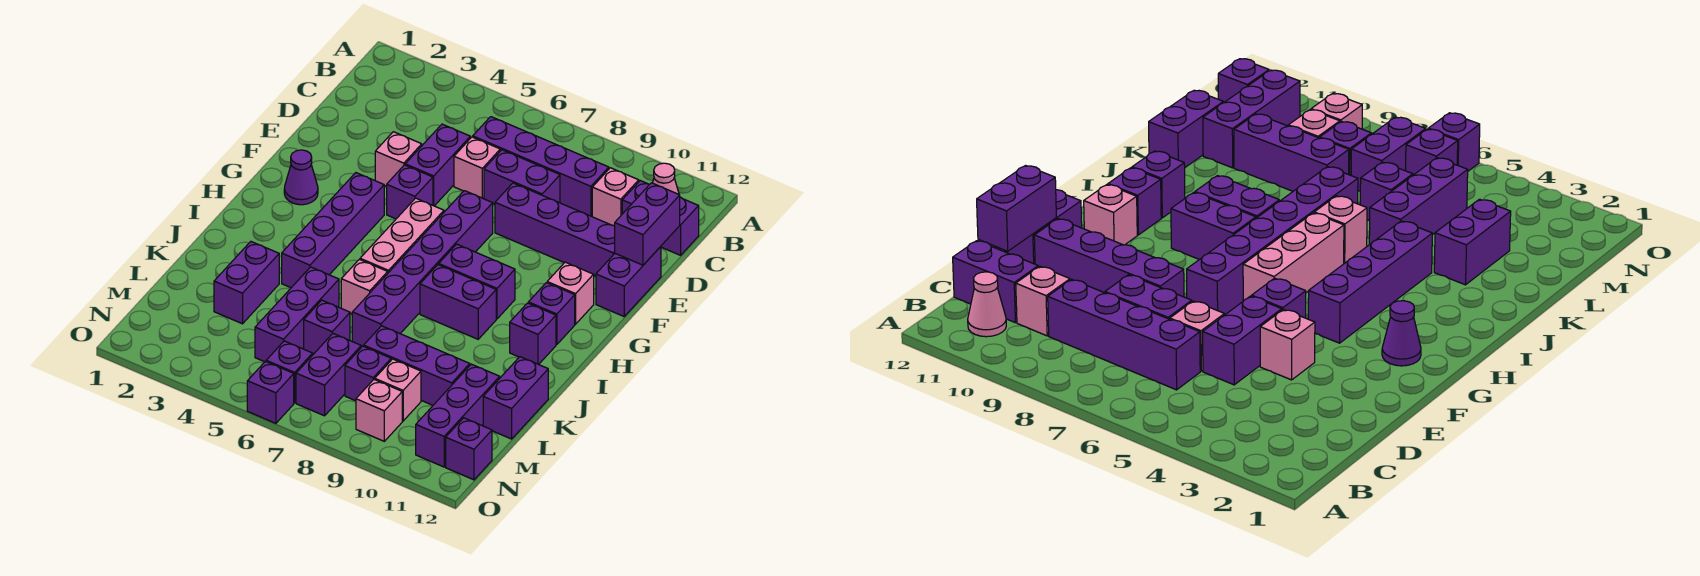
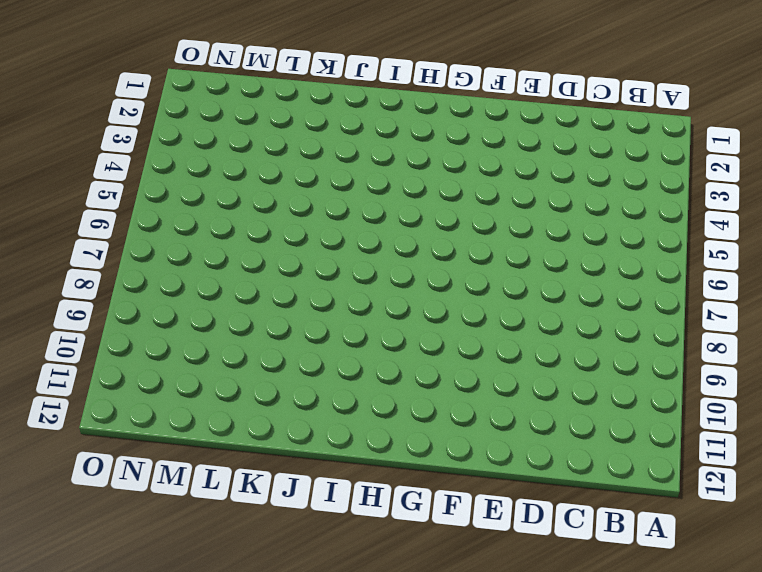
none -> pink 1x1 cone [653,163,679,194]
none -> purple 1x4 brick [473,117,609,217]
none -> pink 1x1 brick [592,168,639,226]
none -> purple 1x2 brick [622,181,699,255]

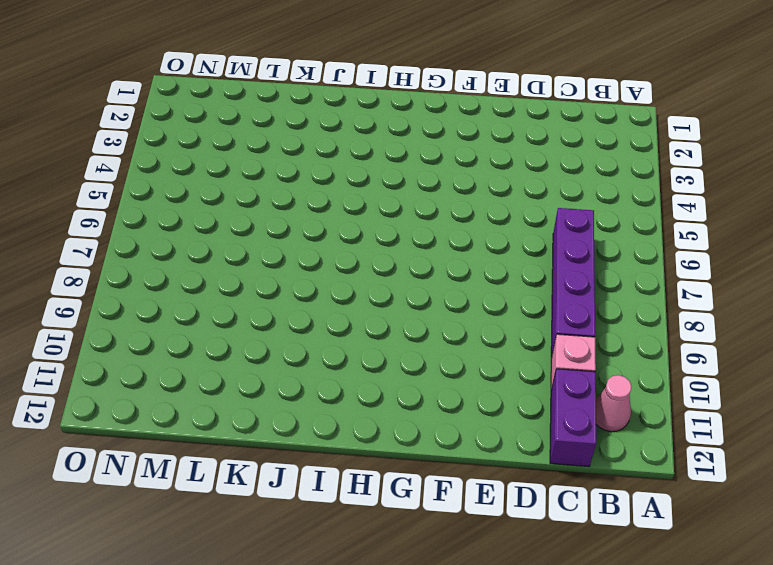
none -> purple 1x2 brick [405,124,470,206]
none -> pink 1x1 brick [454,137,500,198]
none -> purple 1x2 brick [484,150,560,204]
none -> pink 1x1 brick [375,132,422,186]

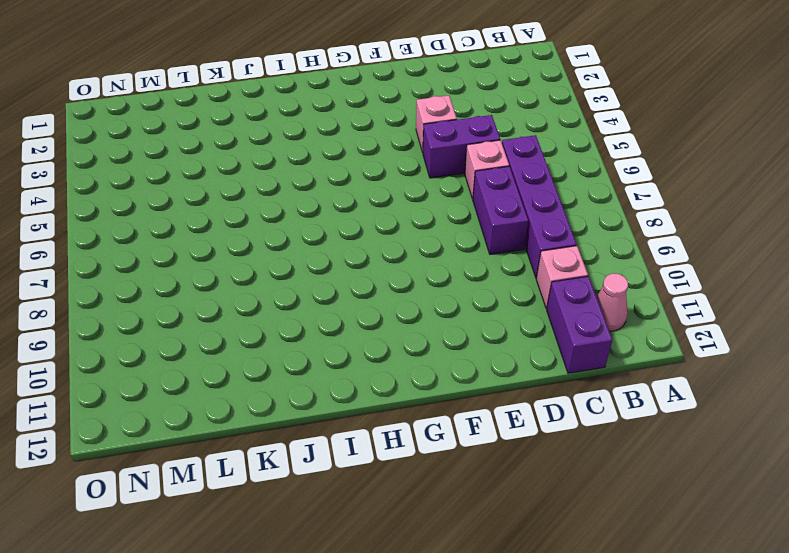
none -> purple 1x4 brick [495,183,615,276]
none -> purple 1x2 brick [596,247,661,316]
none -> purple 1x1 brick [387,165,433,219]
none -> purple 1x6 brick [352,191,493,346]

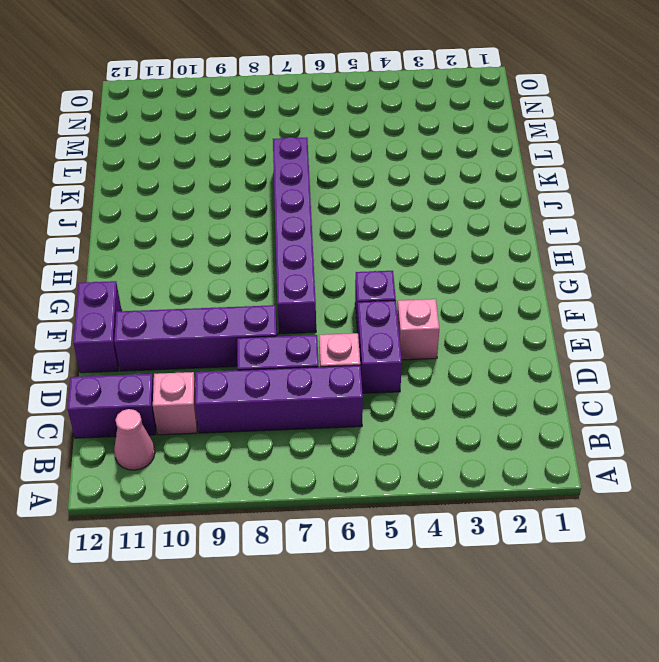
none -> purple 1x1 cone [284,150,318,205]
none -> purple 1x4 brick [282,173,384,288]
none -> pink 1x3 brick [360,198,444,273]
none -> pink 1x1 brick [547,262,594,324]

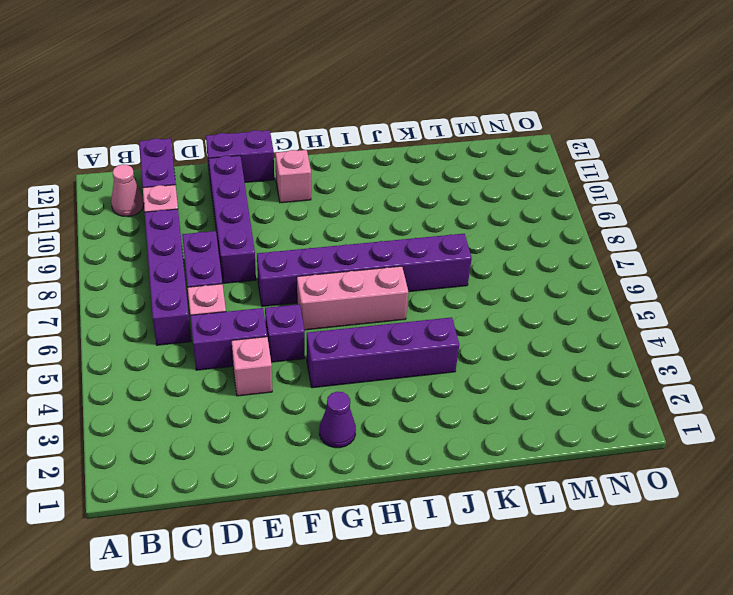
none -> purple 1x2 brick [439,244,515,319]
none -> purple 1x1 brick [528,283,575,345]
none -> purple 1x2 brick [420,265,496,339]
none -> purple 1x1 brick [510,303,556,365]

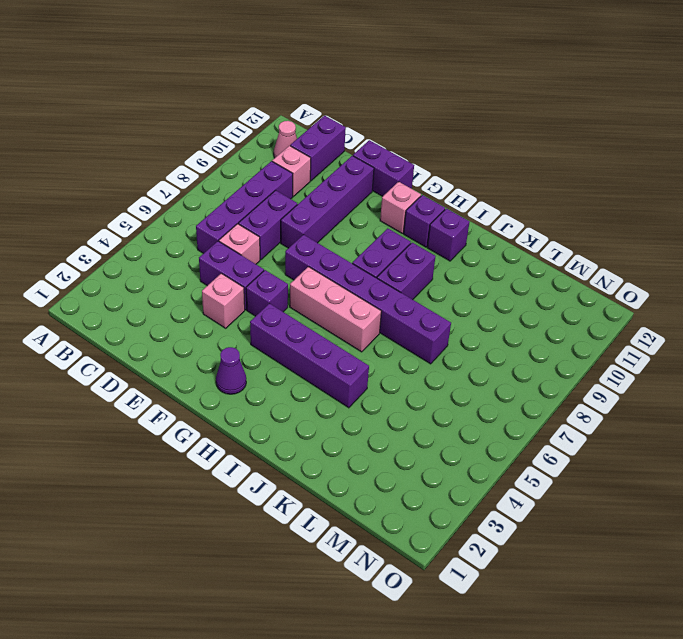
none -> pink 1x1 brick [341,259,388,314]
none -> purple 1x2 brick [214,242,279,324]
none -> purple 1x3 brick [255,267,339,362]
none -> purple 1x2 brick [483,357,548,439]

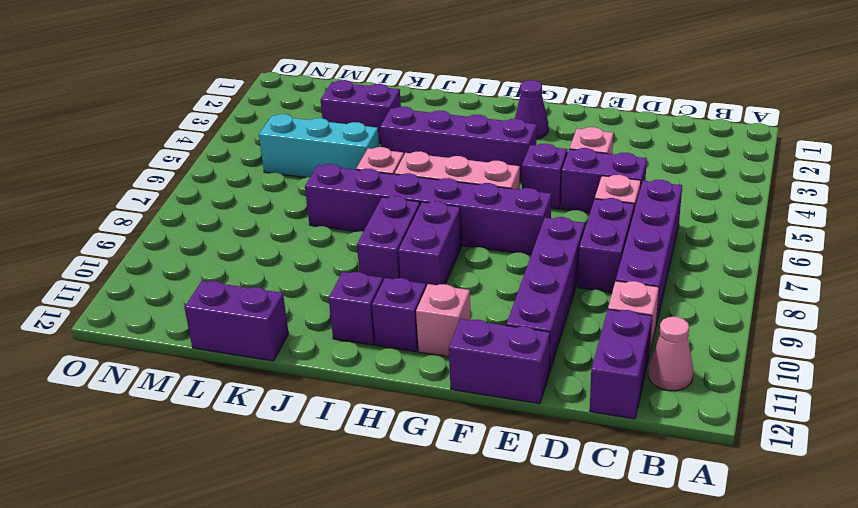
cyan 1x3 brick [259,114,379,178] -> purple 1x3 brick [255,267,339,362]
none -> purple 1x1 brick [304,300,350,354]
none -> purple 1x3 brick [364,326,470,405]
none -> purple 1x3 brick [416,364,500,467]
none -> purple 1x2 brick [296,334,361,416]

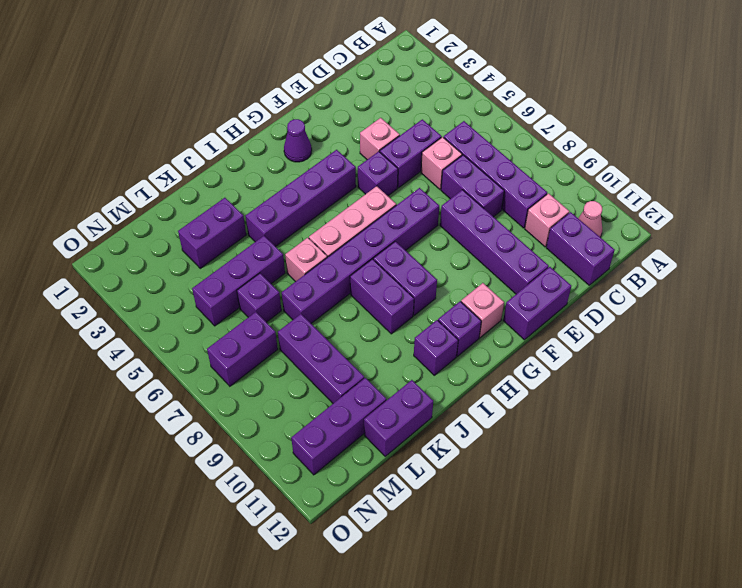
none -> purple 1x1 brick [345,346,391,401]
none -> pink 1x1 brick [375,359,421,421]
none -> purple 1x1 brick [266,341,313,403]
none -> pink 1x1 brick [356,379,402,441]

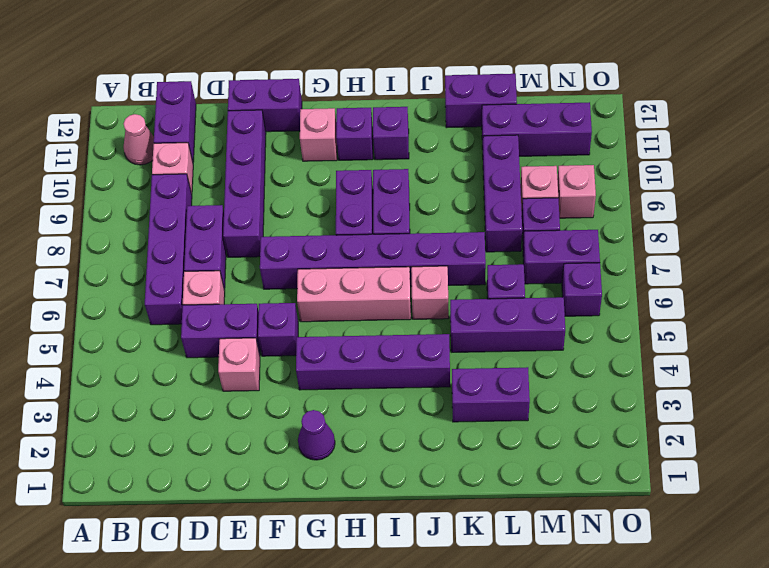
none -> purple 1x1 brick [446,418,492,480]
none -> purple 1x1 brick [247,361,294,423]
none -> purple 1x2 brick [615,183,680,265]

